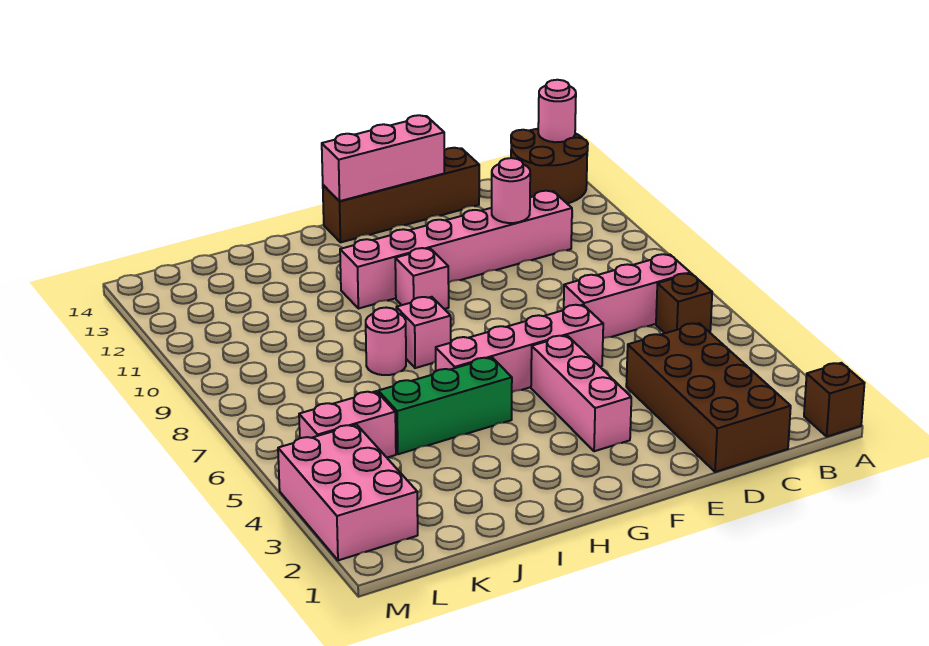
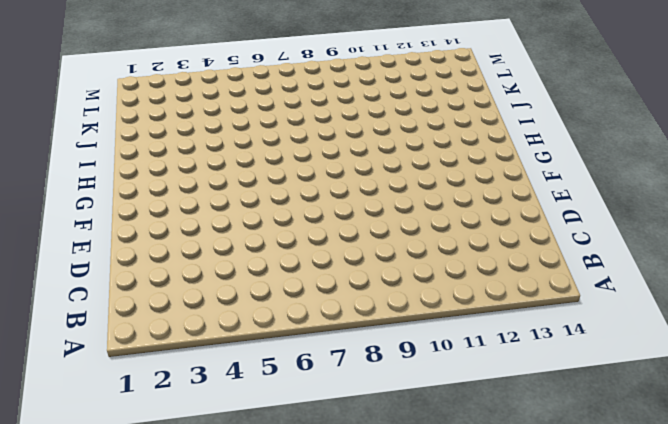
none -> brown 1x1 brick [804,363,864,437]
none -> brown 2x2 round brick [511,129,588,204]
none -> brown 1x1 brick [656,273,712,333]

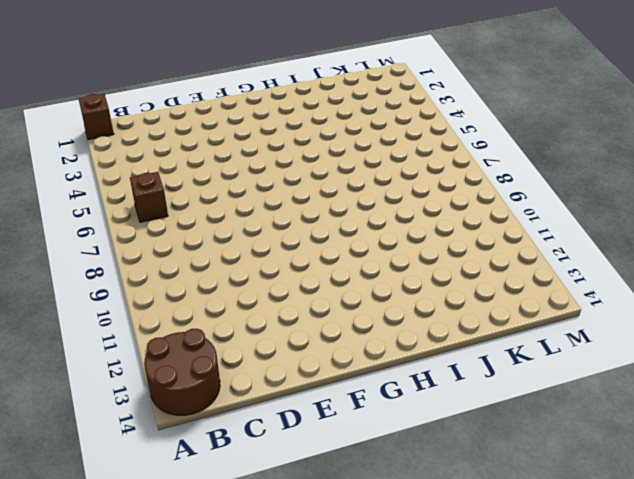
none -> pink 1x3 brick [564,254,690,338]
none -> brown 2x4 brick [626,323,791,472]
none -> pink 1x6 brick [340,191,572,309]

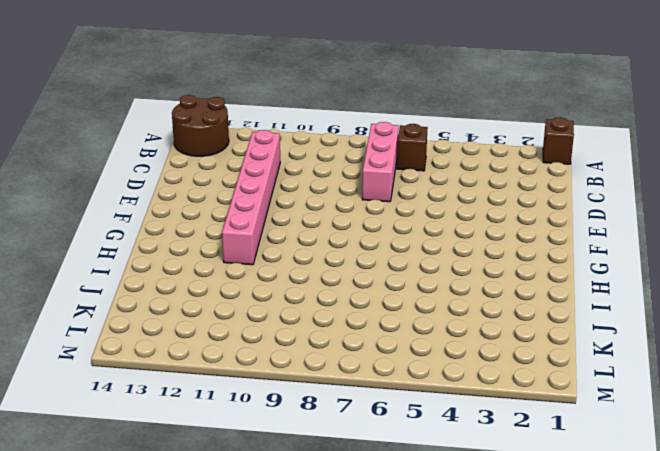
none -> brown 2x4 brick [626,323,791,472]
none -> brown 1x4 brick [323,148,479,242]
none -> pink 1x4 brick [436,305,603,392]

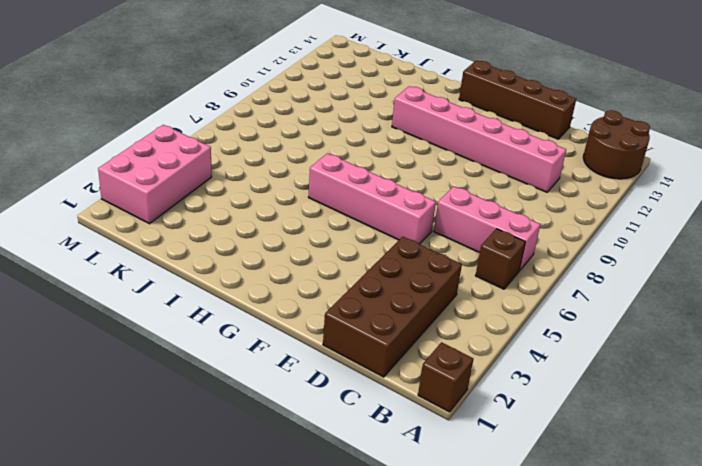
none -> pink 1x3 brick [531,336,631,451]
none -> pink 1x1 brick [395,248,449,309]
none -> green 1x3 brick [378,357,512,454]

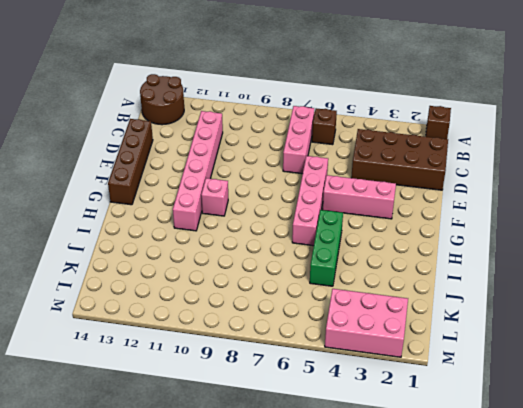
none -> pink 1x1 brick [396,297,451,368]
none -> pink 1x1 round brick [366,308,406,375]
none -> pink 1x2 brick [299,391,396,458]

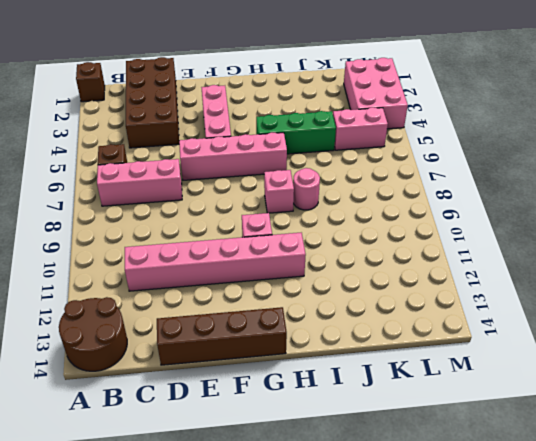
none -> pink 1x1 round brick [538,80,576,142]
none -> pink 1x1 round brick [492,158,530,223]
none -> pink 1x3 brick [322,115,444,201]

